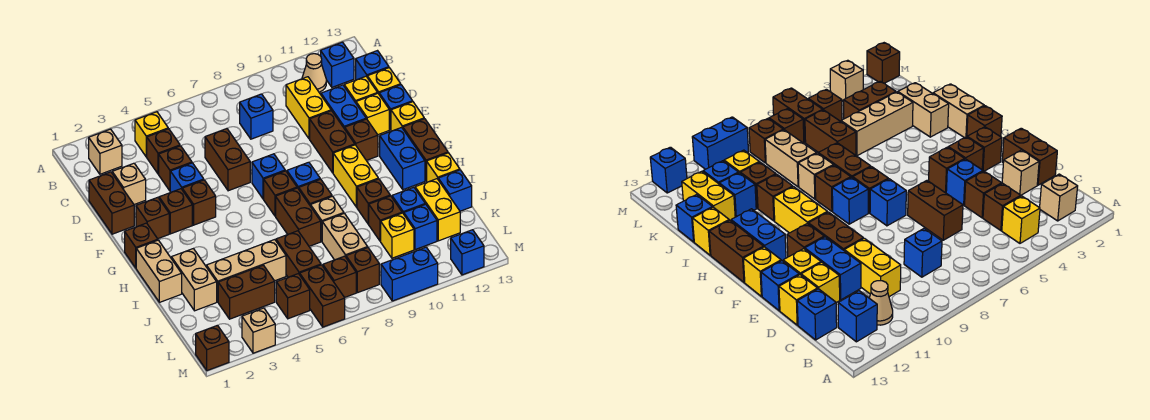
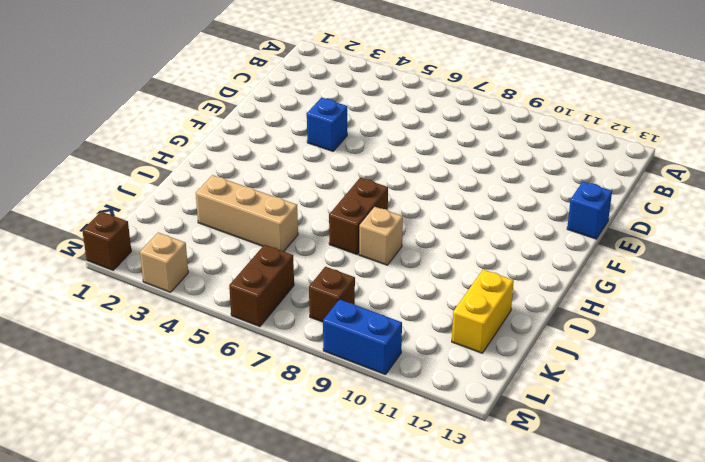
none -> tan 1x1 brick [89,129,122,174]
none -> yellow 1x1 brick [135,112,168,157]
none -> tan 1x1 cone [302,54,326,92]
none -> blue 1x1 brick [321,42,354,87]

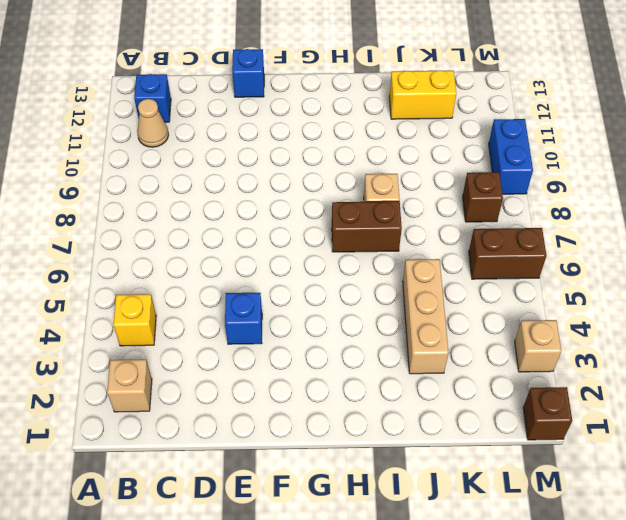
none -> brown 1x1 brick [147,129,180,174]
none -> blue 1x1 brick [240,94,273,139]
none -> yellow 1x2 brick [286,77,331,139]
none -> blue 1x1 brick [356,51,389,80]

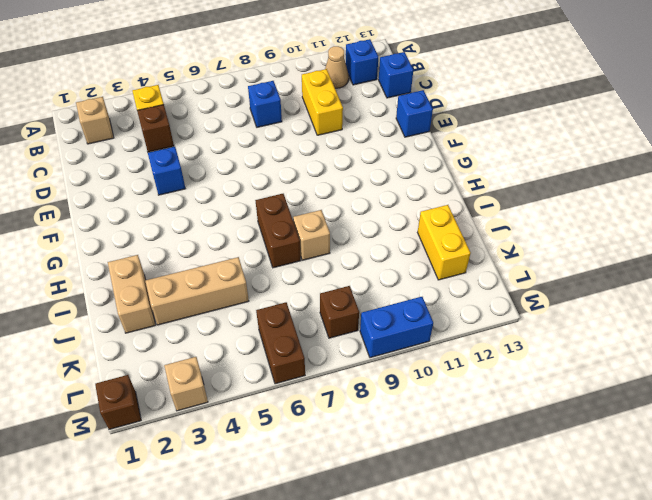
none -> brown 1x2 brick [89,172,134,234]
none -> tan 1x1 brick [112,163,146,205]
none -> brown 1x1 brick [159,146,192,191]
none -> brown 1x2 brick [205,129,250,191]

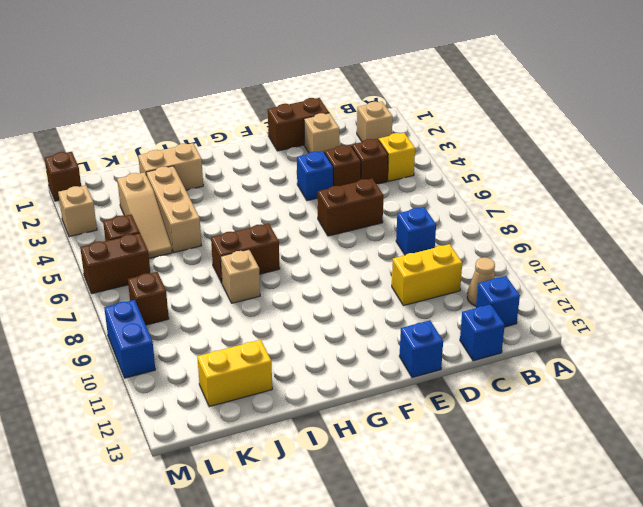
tan 1x3 slope [117,172,172,258] -> brown 1x2 brick [218,265,275,319]
none -> blue 1x2 brick [321,85,366,129]
none -> yellow 1x1 brick [344,76,377,103]
none -> yellow 1x1 brick [367,68,401,94]
none -> brown 1x2 brick [310,111,355,173]

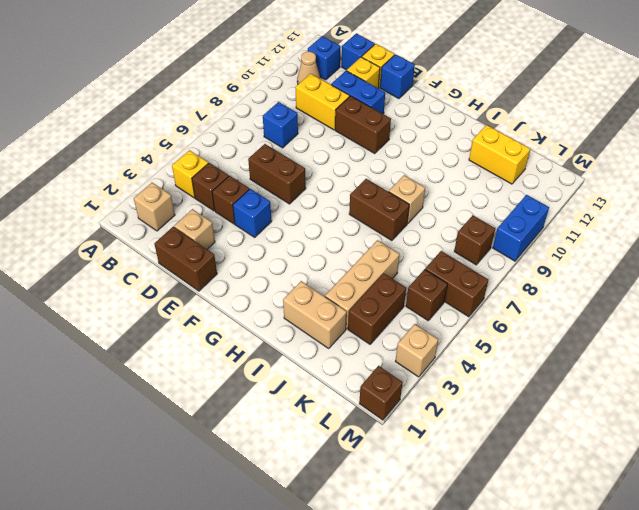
none -> yellow 1x1 brick [356,93,389,135]
none -> brown 1x1 brick [136,197,169,239]
none -> brown 1x1 brick [159,189,192,234]
none -> brown 1x1 brick [182,180,216,225]

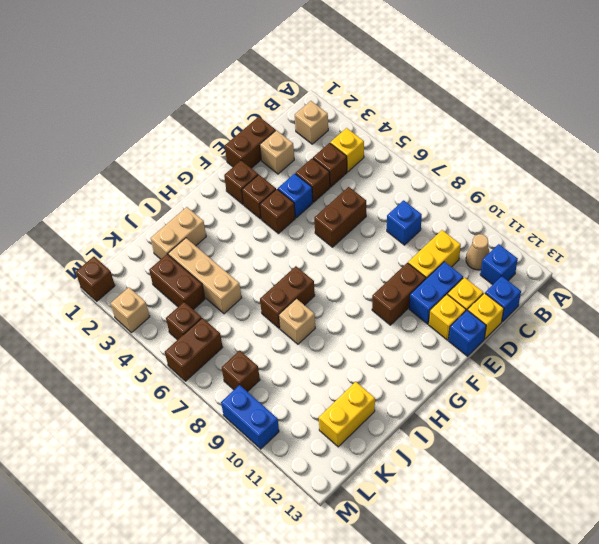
none -> blue 1x1 brick [252,154,285,199]
none -> brown 1x1 brick [345,119,378,160]
none -> yellow 1x1 brick [391,102,424,131]
none -> brown 1x1 brick [125,223,158,268]

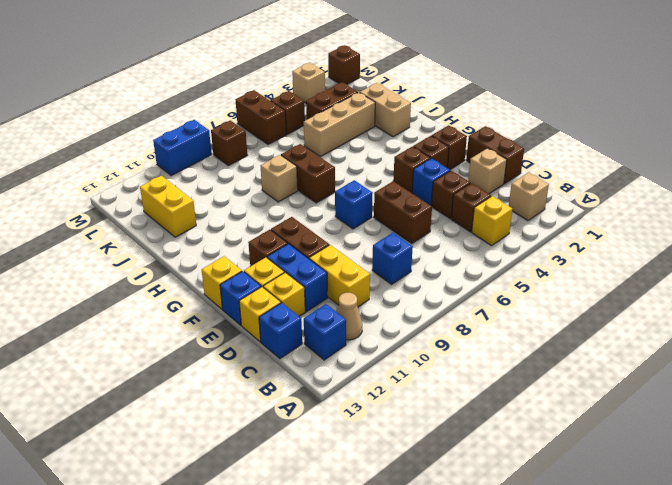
none -> brown 1x1 brick [125,223,158,268]
none -> brown 1x1 brick [264,171,297,216]
none -> blue 1x1 brick [287,162,320,189]
none -> yellow 1x2 brick [333,145,378,207]

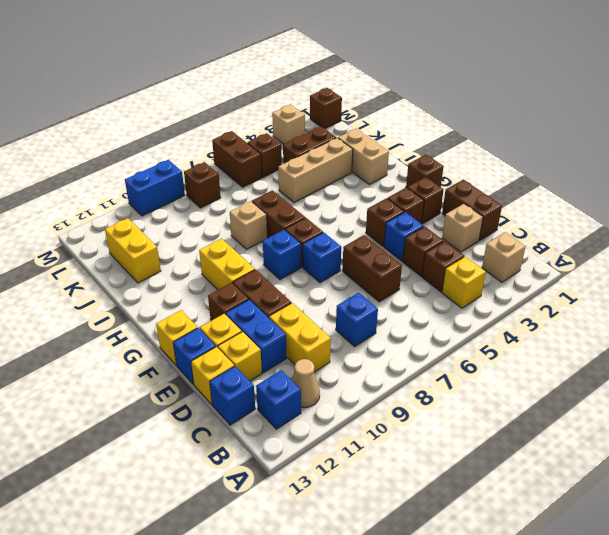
none -> blue 1x2 brick [380,127,425,190]
none -> brown 1x2 brick [403,119,448,181]
none -> tan 1x2 brick [136,240,182,302]
none -> brown 1x1 brick [299,179,332,206]

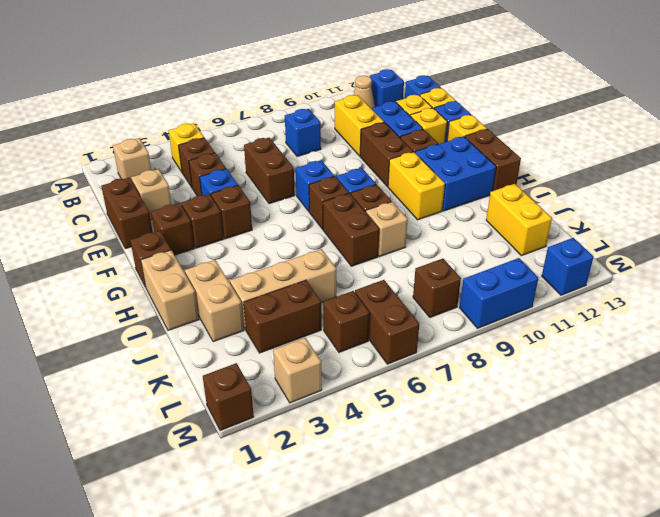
blue 2x2 brick [415,136,496,211] -> blue 1x2 brick [380,127,425,190]
none -> brown 1x1 brick [357,179,390,224]
none -> yellow 1x1 brick [427,153,460,182]
none -> brown 1x2 brick [276,231,321,277]
none -> tan 1x2 brick [322,213,368,260]

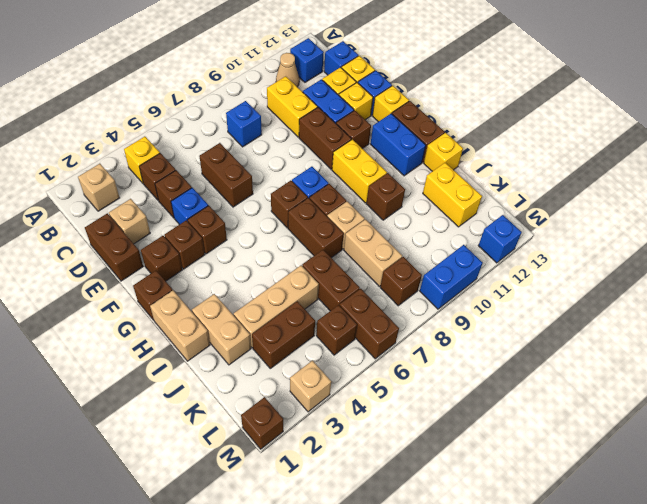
none -> blue 1x1 brick [252,154,285,199]
none -> brown 1x1 brick [369,196,402,241]
none -> blue 1x1 brick [392,187,425,214]
none -> blue 1x1 brick [438,170,472,211]

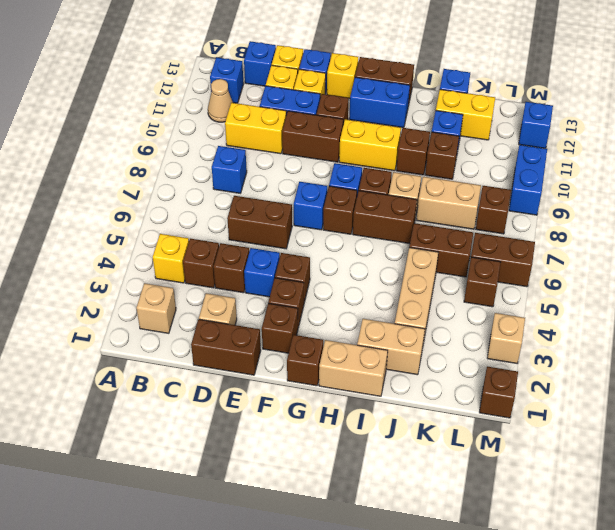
none -> yellow 1x1 brick [427,153,460,182]
none -> brown 1x2 brick [218,265,275,319]
none -> yellow 1x1 brick [381,213,414,258]
none -> blue 1x1 brick [404,204,437,250]

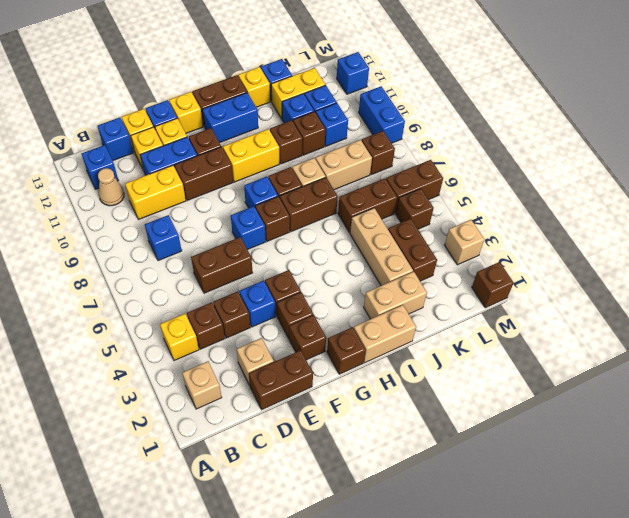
blue 1x1 brick [316,103,348,146] -> yellow 1x1 brick [381,213,414,258]
none -> brown 1x1 brick [323,256,356,298]

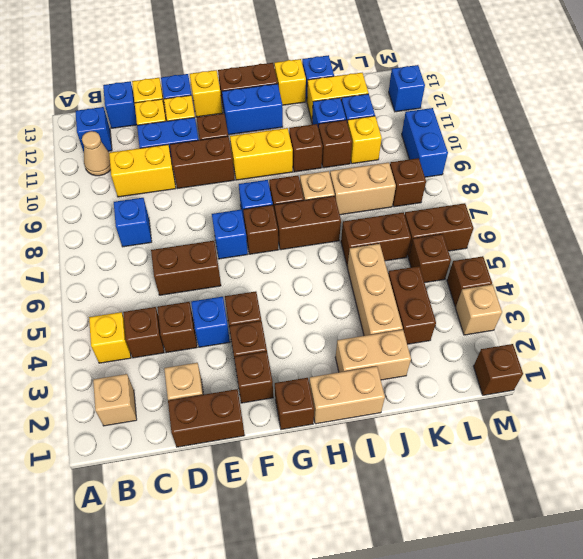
brown 1x1 brick [447,256,492,307] -> brown 1x1 brick moved to [323,256,356,298]

